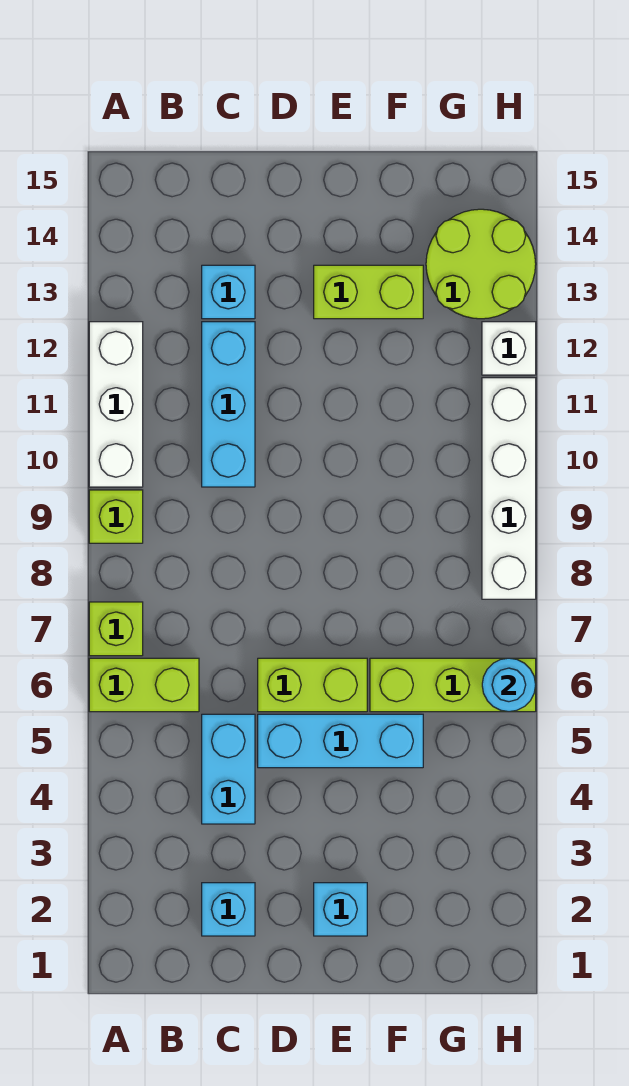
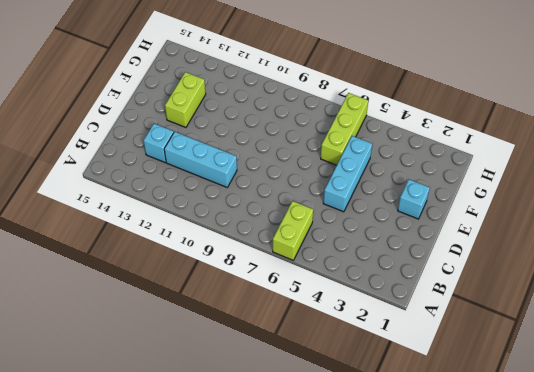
none -> lime 1x1 brick [89,602,143,656]
none -> lime 1x1 brick [89,490,143,543]
none -> white 1x3 brick [89,322,143,487]

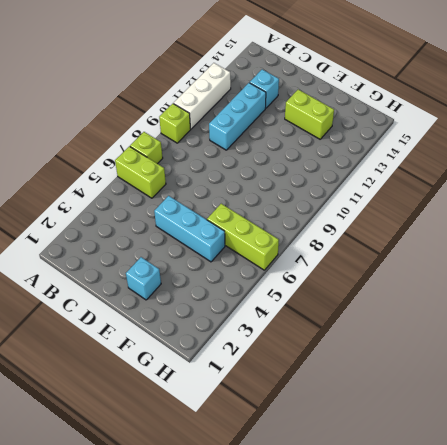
none -> cyan 1x1 brick [202,883,255,936]
none -> cyan 1x2 brick [202,714,255,824]
none -> lime 1x2 brick [258,658,367,712]

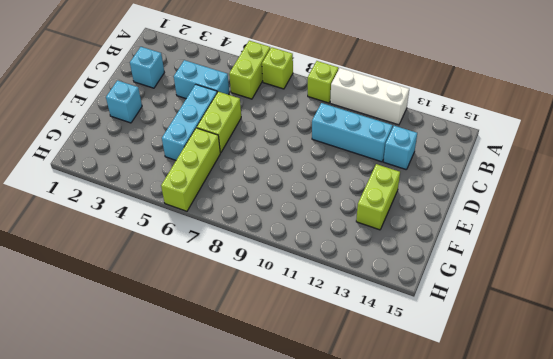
none -> lime 2x2 round brick [426,209,536,319]
none -> white 1x4 brick [482,378,536,599]
none -> white 1x1 brick [482,322,536,375]

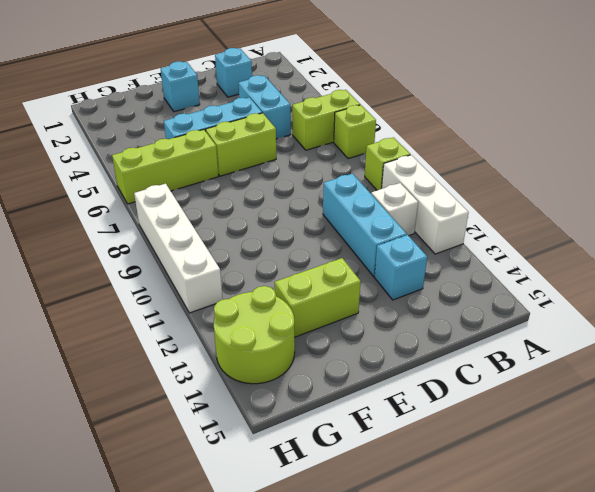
white 1x1 brick [371,183,418,236] -> white 1x1 brick moved to [482,322,536,375]
none -> cyan 1x1 round brick [482,658,536,712]

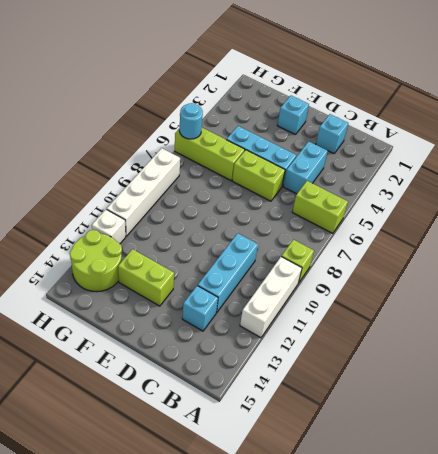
none -> lime 1x1 brick [89,602,143,656]

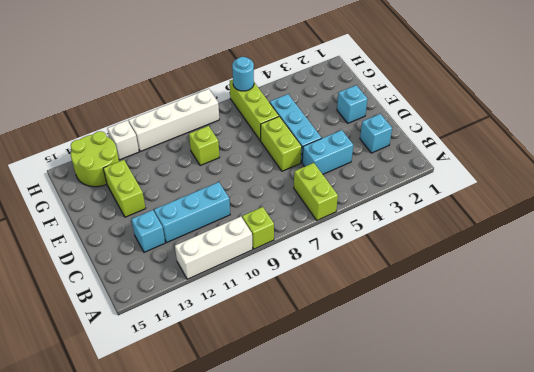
lime 1x1 brick [189,126,219,166] -> lime 1x1 brick moved to [89,602,143,656]

